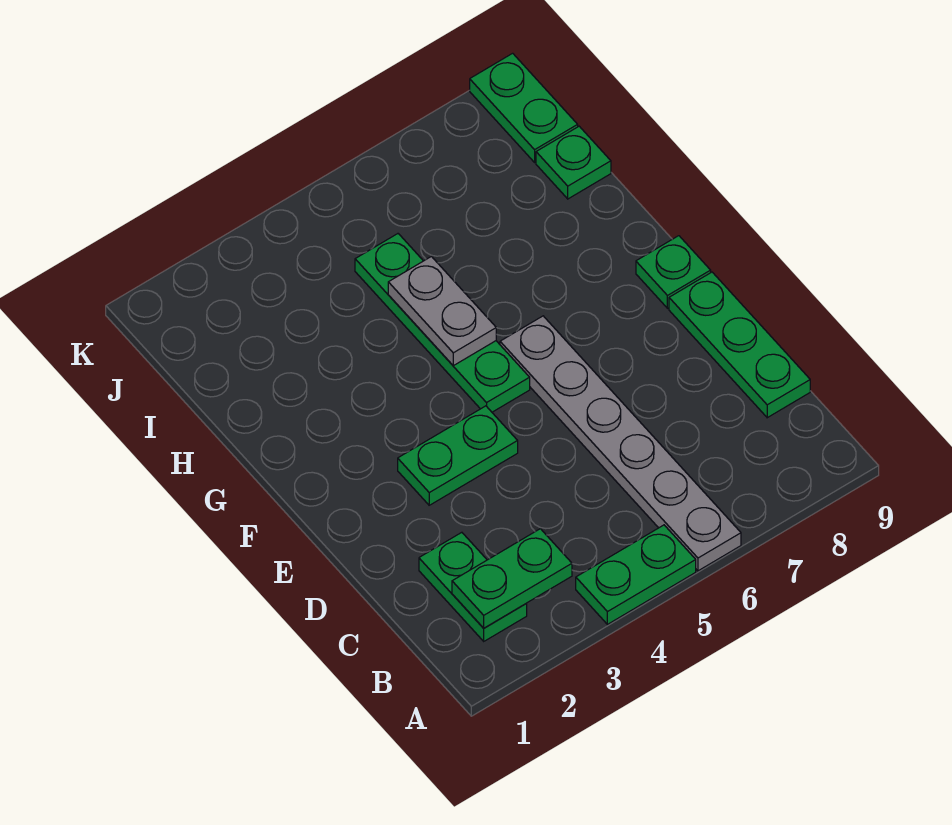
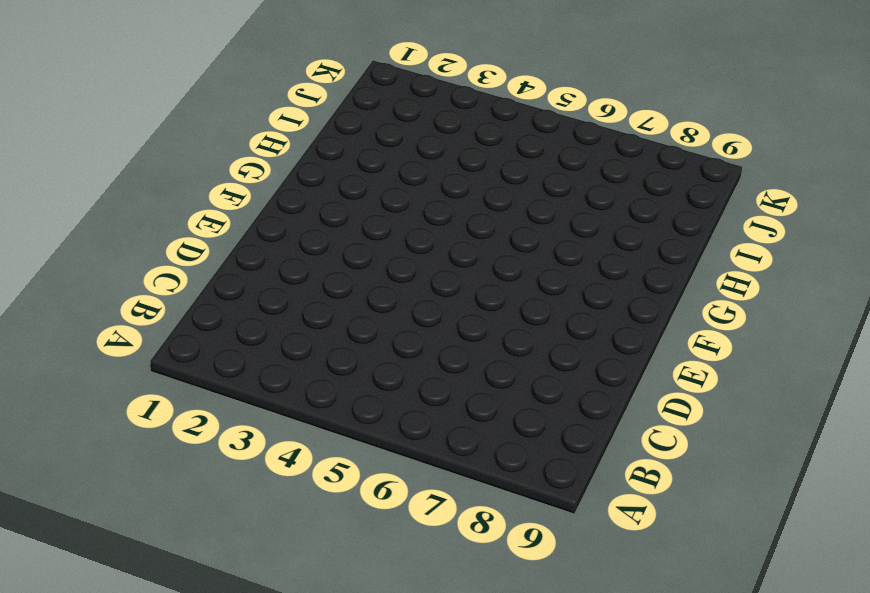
none -> green 1x2 plate [576,525,696,624]
none -> grey 1x6 plate [500,316,741,571]

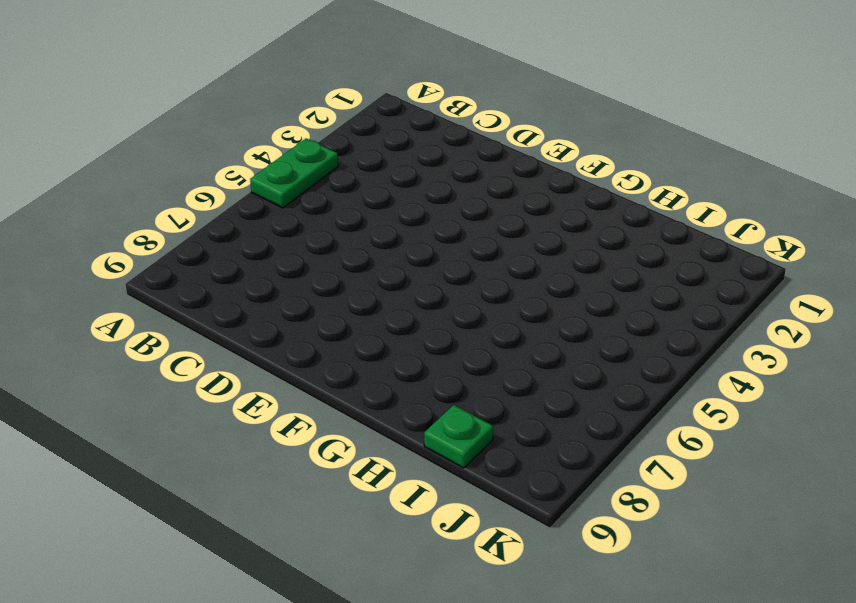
none -> grey 1x6 plate [500,316,741,571]
none -> green 1x2 plate [419,532,527,641]

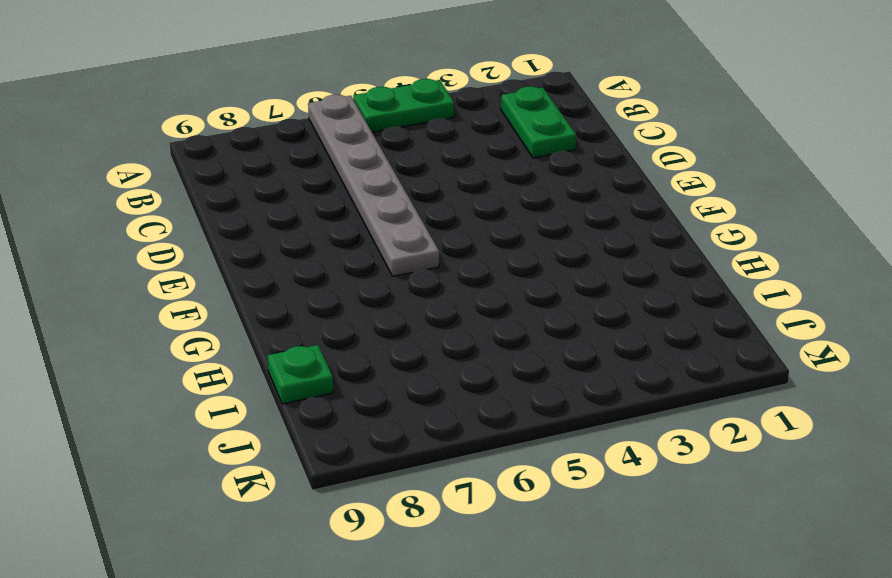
none -> green 1x3 plate [669,272,810,418]
none -> green 1x2 plate [398,406,518,505]

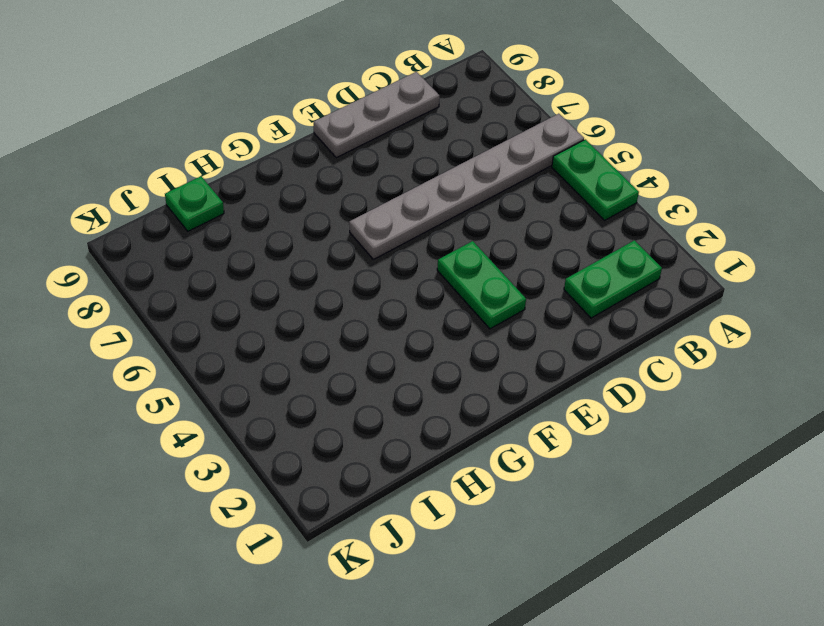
grey 1x3 plate [314,72,440,158] -> green 1x3 plate [669,272,810,418]
none -> green 1x4 plate [355,234,530,412]
none -> green 1x1 plate [636,236,711,308]

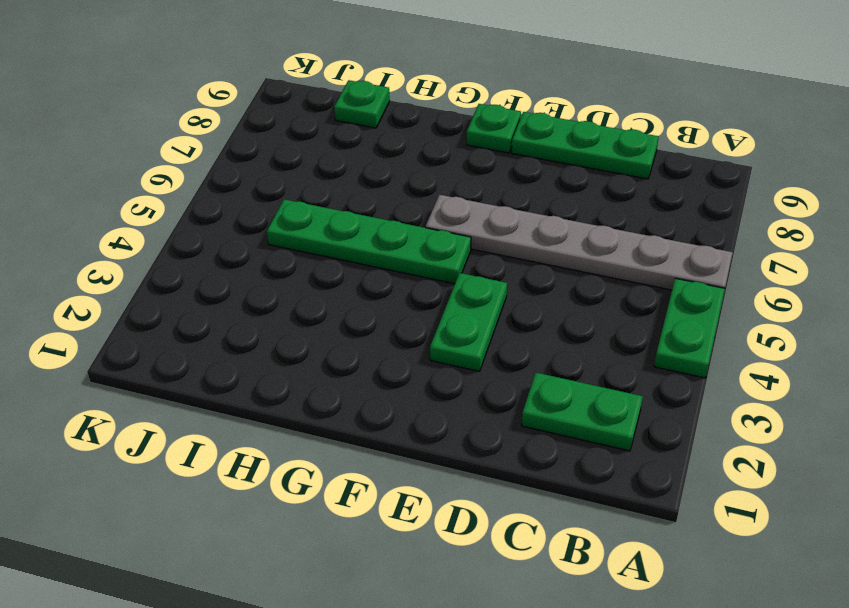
none -> green 1x2 plate [470,53,578,162]
none -> green 1x2 plate [452,529,572,628]

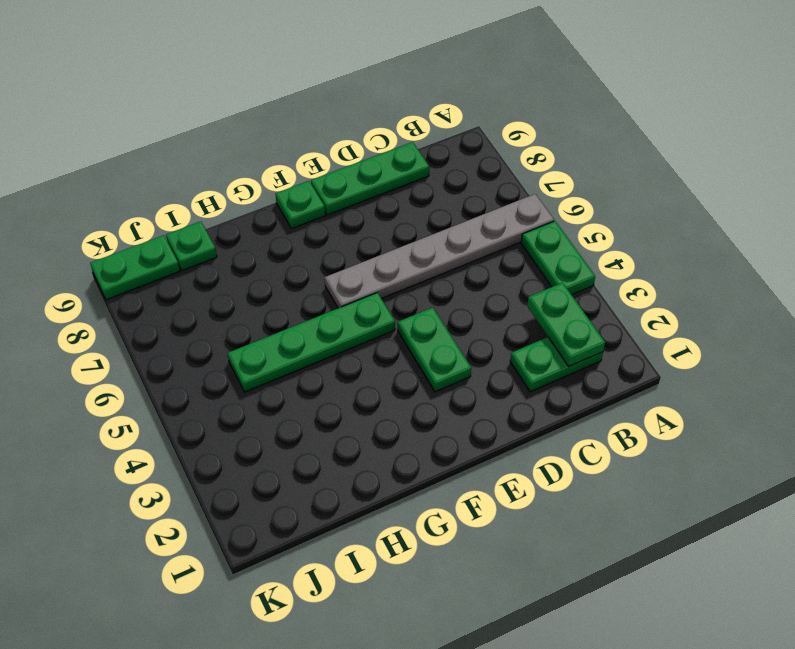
none -> grey 1x2 plate [388,257,496,366]

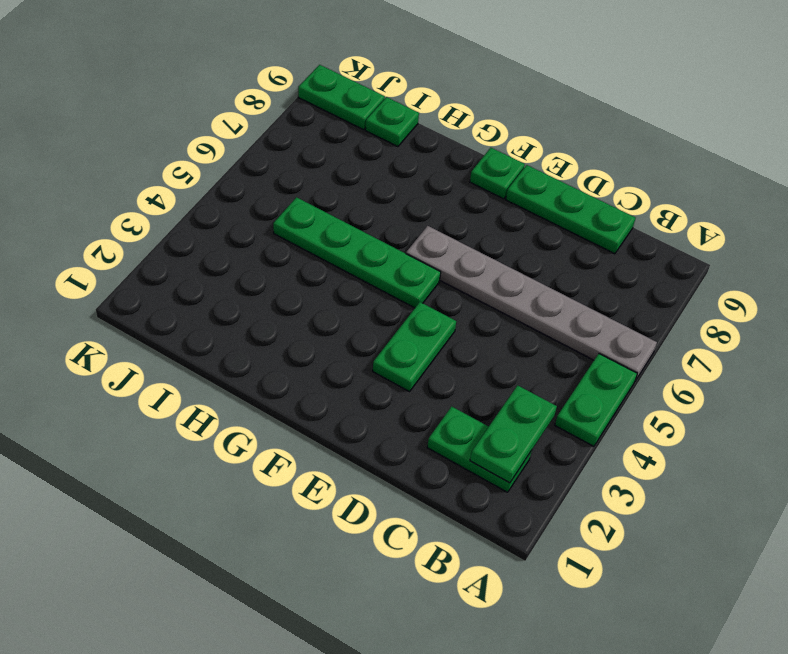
none -> grey 1x2 plate [388,257,496,366]

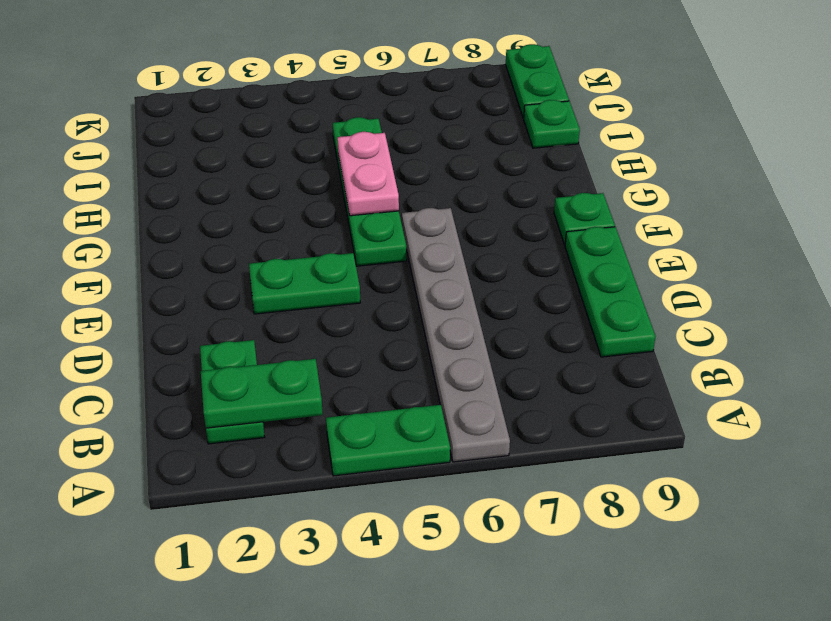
pink 1x2 plate [337,132,399,216] -> grey 1x2 plate [388,257,496,366]

